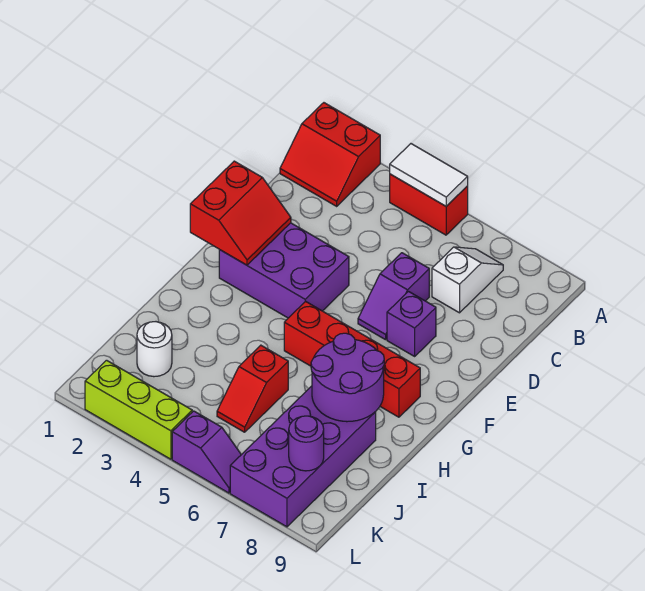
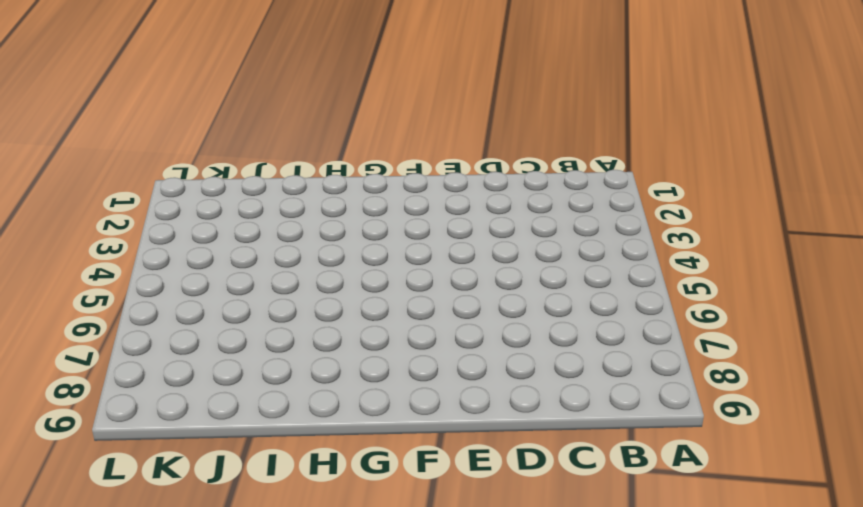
none -> red 2x2 slope [280,103,380,206]
none -> red 1x2 brick [390,174,468,235]
none -> white 1x2 slope [432,247,503,313]

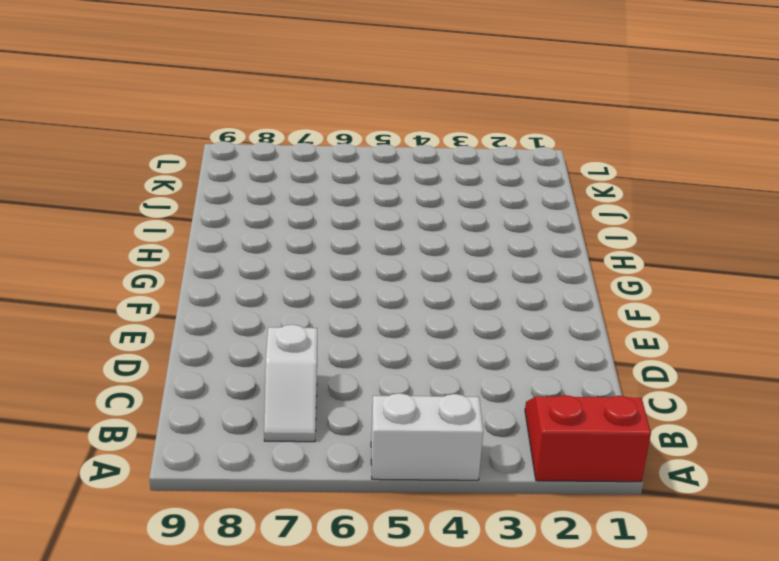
white 1x2 brick [371,393,483,480] -> red 1x2 brick [390,174,468,235]
none -> purple 1x2 slope [358,253,429,340]
none -> purple 2x3 brick [219,223,349,318]
none -> purple 1x1 brick [387,292,436,356]

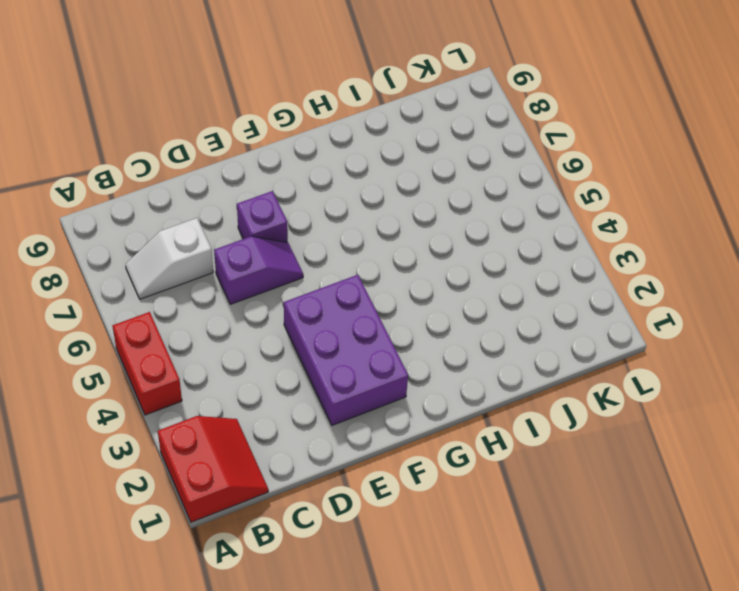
none -> red 1x4 brick [284,301,420,417]
none -> red 1x2 slope [217,345,288,432]
none -> purple 2x4 brick [230,386,376,527]

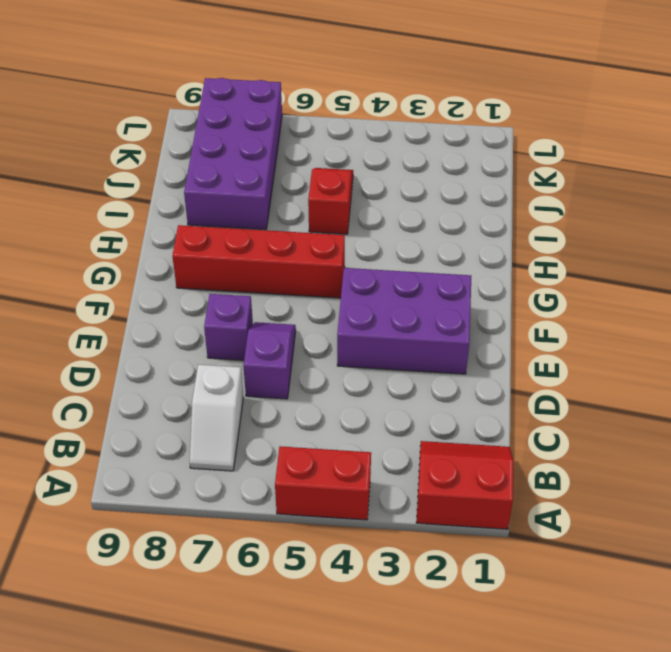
none -> white 1x1 round brick [137,322,172,377]
none -> lime 1x3 brick [85,360,192,459]
none -> purple 1x2 slope [172,411,241,493]

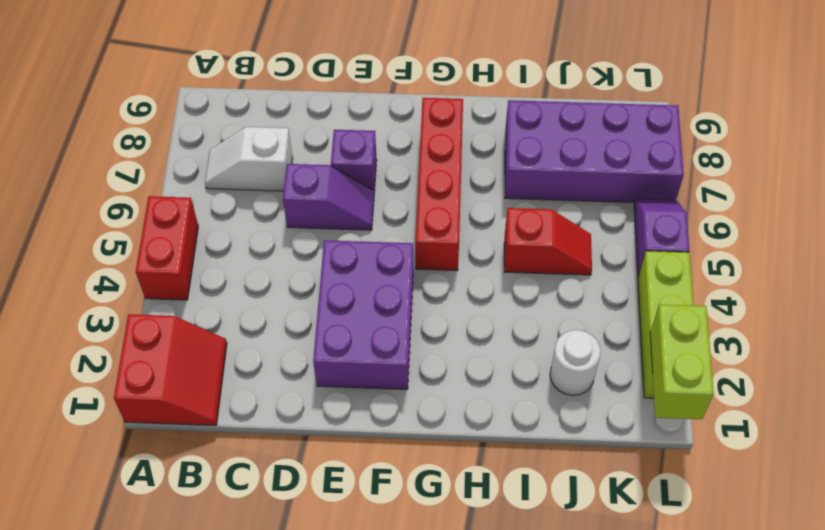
lime 1x2 brick [650,305,714,419] -> none
none -> white 1x2 tile [390,144,468,206]
none -> red 2x2 slope [190,161,291,265]
none -> purple 2x2 round brick [311,333,384,422]

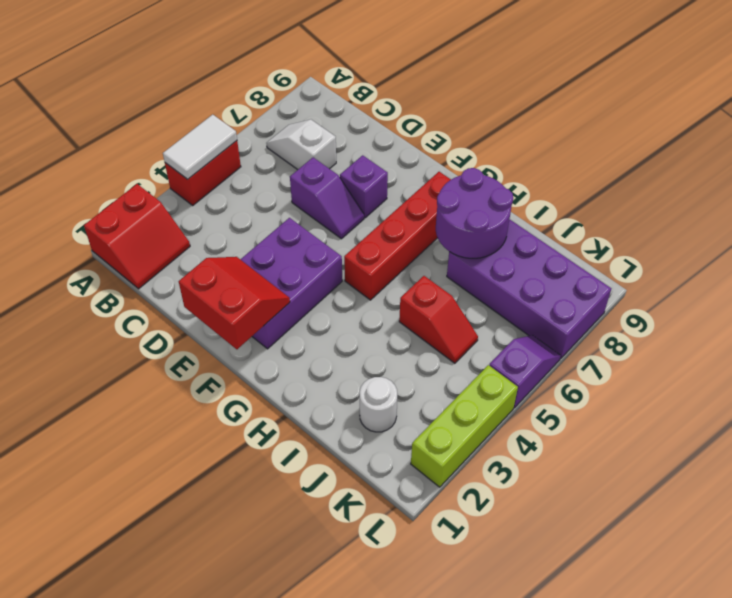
none -> purple 1x1 round brick [289,416,324,471]

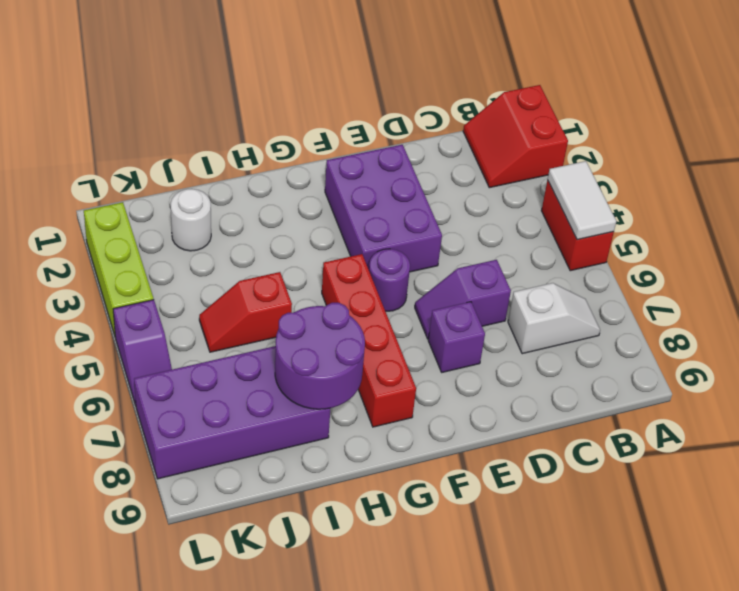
purple 1x1 round brick [369,249,410,311] -> purple 1x1 round brick moved to [289,416,324,471]
none -> red 2x2 slope [190,161,291,265]

